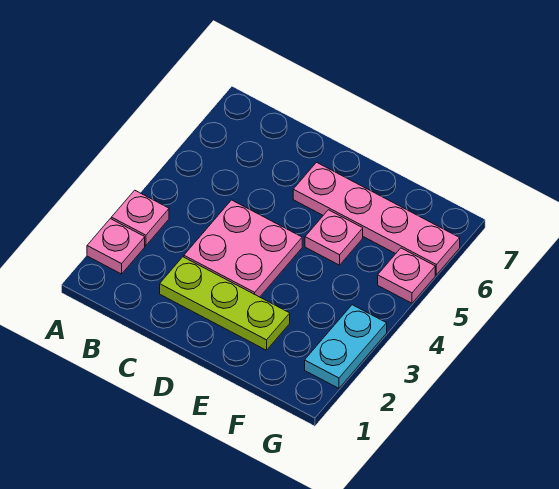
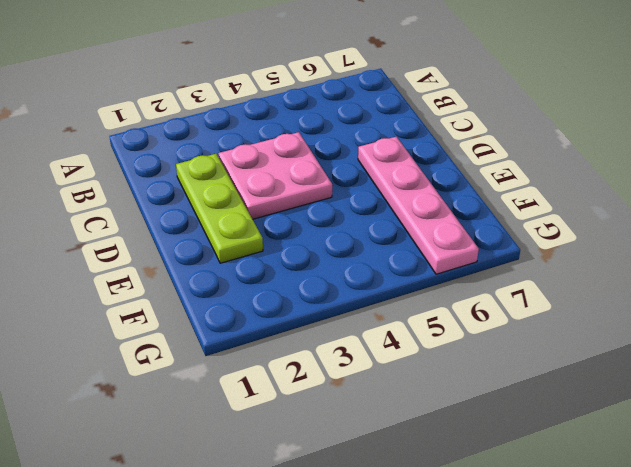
none -> pink 1x1 plate [87,219,145,274]
none -> pink 1x1 plate [111,190,169,246]

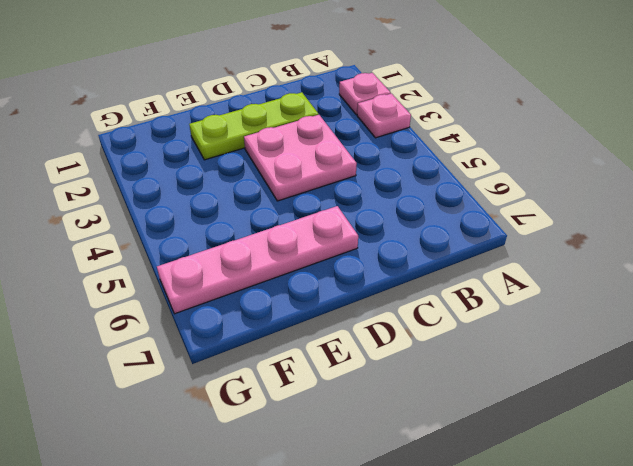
none -> pink 1x1 plate [305,210,363,265]
none -> cyan 1x2 plate [305,305,387,388]

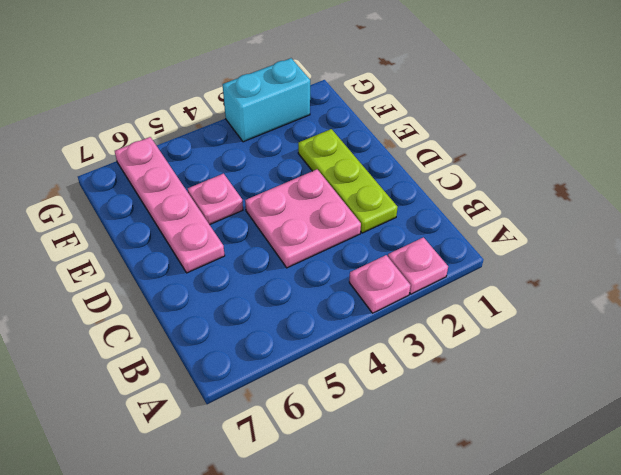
cyan 1x2 brick [223,58,310,142] -> cyan 1x2 plate [305,305,387,388]
none -> pink 1x1 plate [378,248,435,303]

